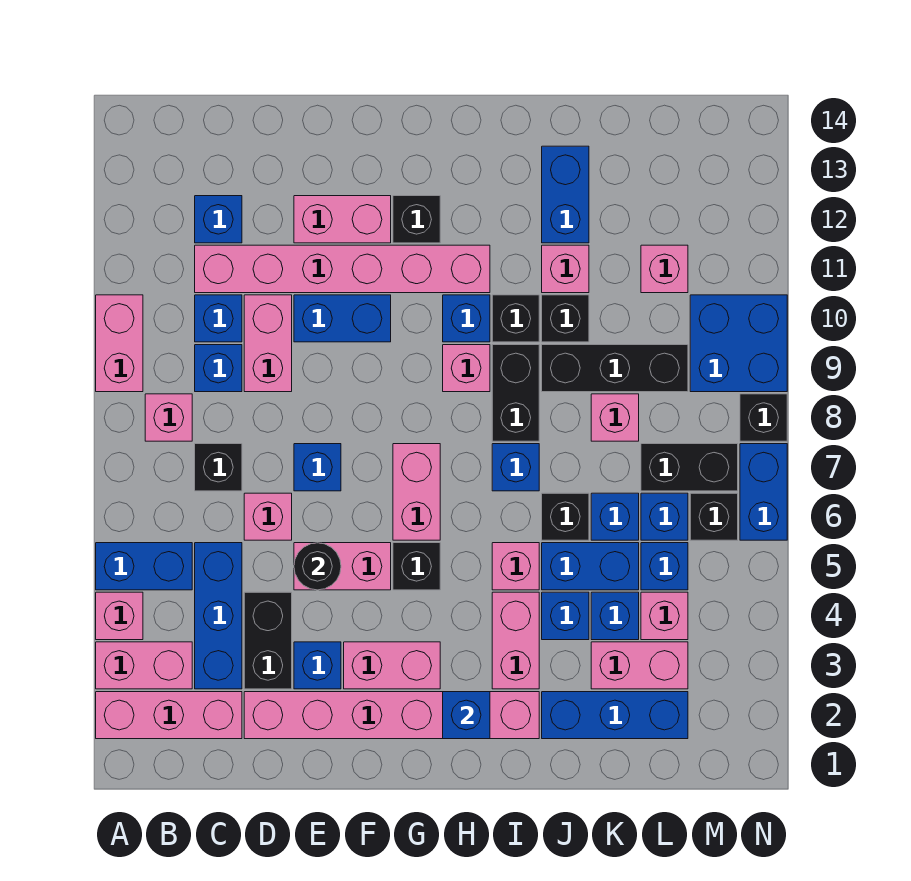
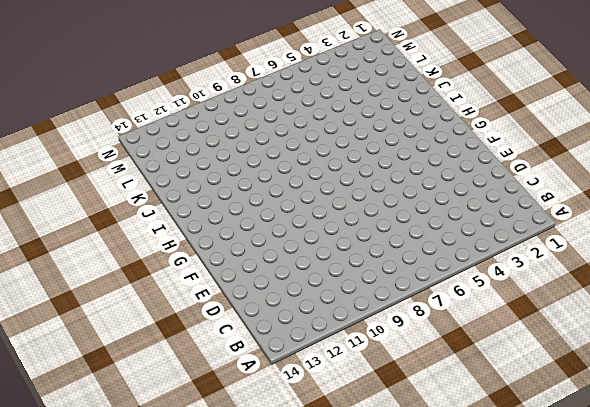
none -> pink 1x3 brick [96,692,242,739]
none -> pink 1x2 brick [96,642,192,689]
none -> pink 1x1 brick [96,592,143,640]
none -> blue 1x2 brick [96,543,192,590]

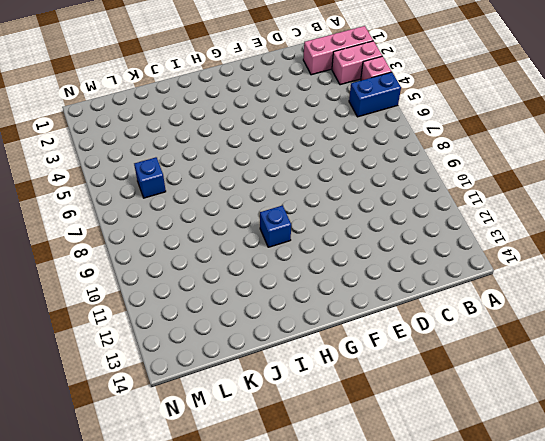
none -> pink 1x2 brick [96,295,143,392]
none -> pink 1x1 brick [145,394,192,441]
none -> blue 1x3 brick [195,543,242,689]
none -> black 1x1 brick [195,444,242,491]

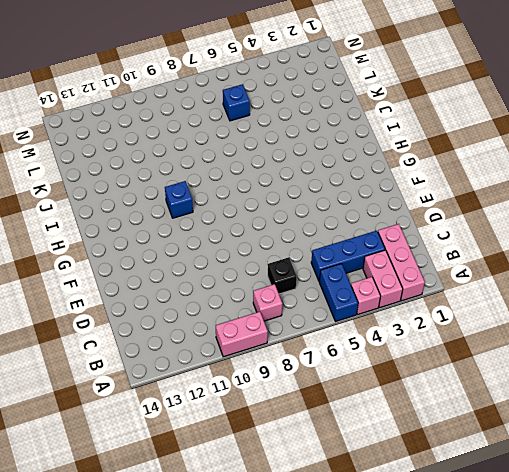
none -> blue 1x1 brick [195,345,242,392]
none -> blue 1x1 brick [195,295,242,342]
none -> pink 1x6 brick [195,245,490,293]
none -> blue 1x1 brick [195,196,242,243]

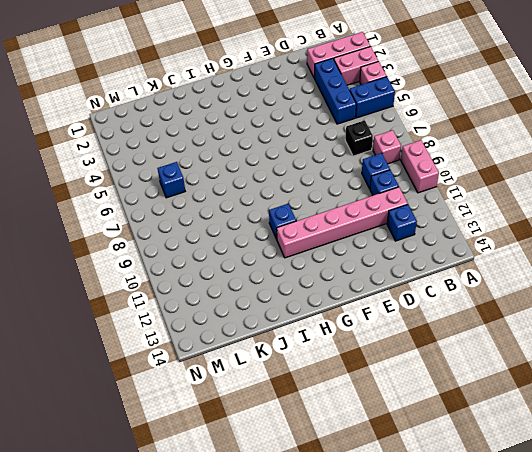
none -> pink 1x6 brick [244,692,539,739]
none -> black 1x2 brick [244,592,292,689]
none -> pink 1x1 brick [244,493,292,540]
none -> pink 1x2 brick [244,295,292,392]

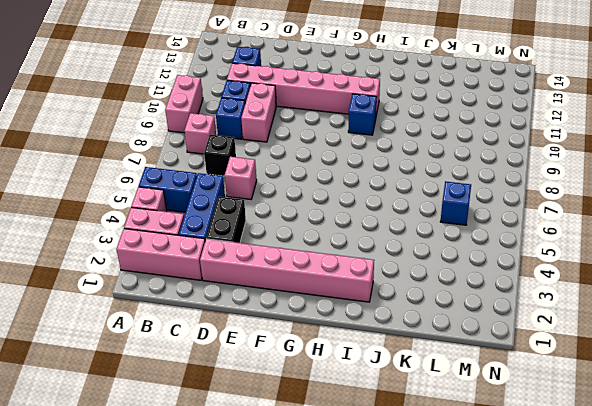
none -> blue 1x1 brick [294,642,341,689]
none -> pink 1x2 brick [294,543,391,590]
none -> blue 1x1 brick [294,444,341,491]
none -> blue 1x2 brick [294,295,391,342]

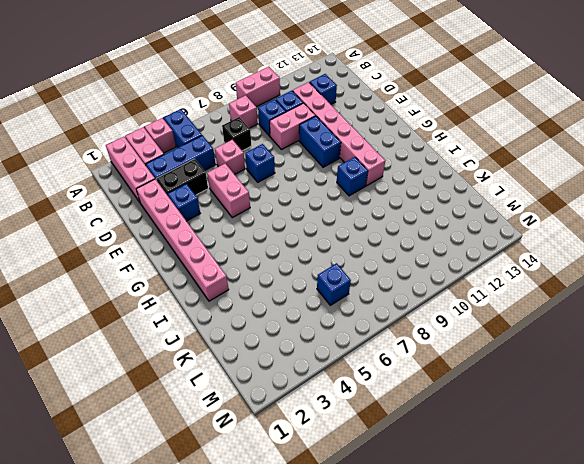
none -> pink 1x2 brick [294,196,391,243]
none -> pink 1x2 brick [344,642,440,689]
none -> black 1x1 brick [393,543,440,590]
none -> pink 1x2 brick [393,444,440,540]

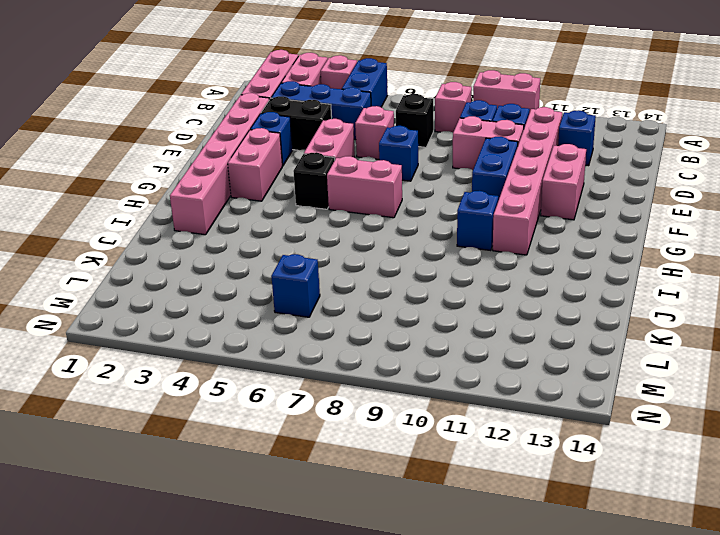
none -> black 1x1 brick [393,196,440,243]
none -> pink 1x1 brick [443,345,490,392]
none -> pink 1x2 brick [492,592,539,689]
none -> pink 1x1 brick [492,543,539,590]

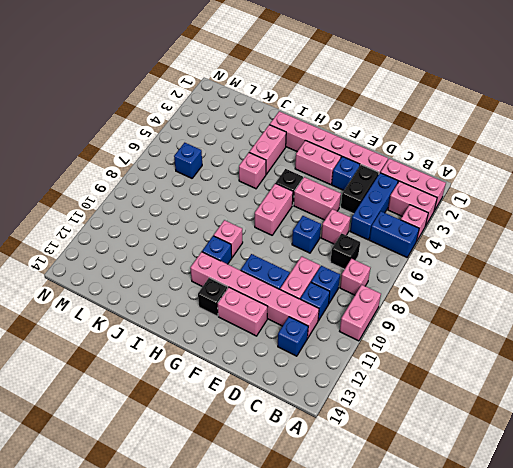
none -> blue 1x1 brick [492,444,539,491]
none -> black 1x2 brick [492,345,539,441]
none -> black 1x1 brick [492,295,539,342]
none -> blue 1x3 brick [542,692,688,739]

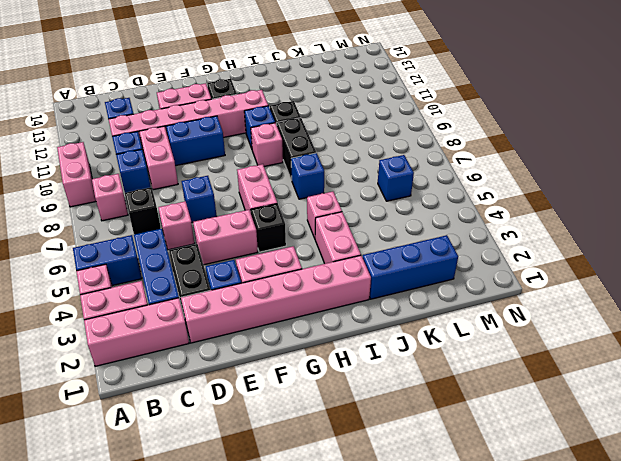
none -> blue 1x1 brick [542,592,589,640]
none -> blue 1x2 brick [542,543,639,590]
none -> black 1x1 brick [542,493,589,540]
none -> black 1x3 brick [542,345,688,392]

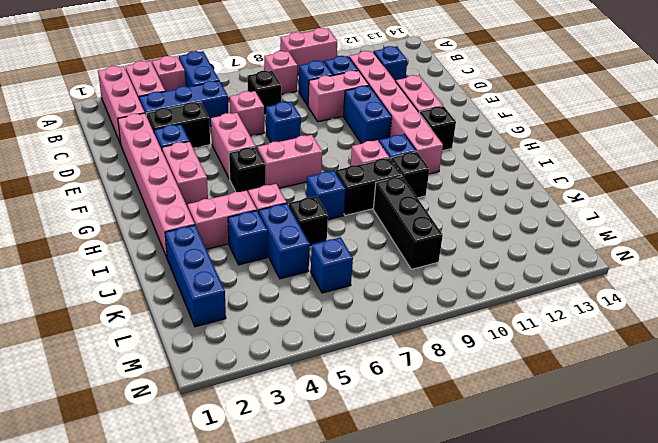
none -> black 1x1 brick [542,295,589,342]
none -> pink 1x1 brick [542,245,589,293]
none -> blue 1x2 brick [542,146,589,243]
none -> pink 1x2 brick [591,642,688,689]

